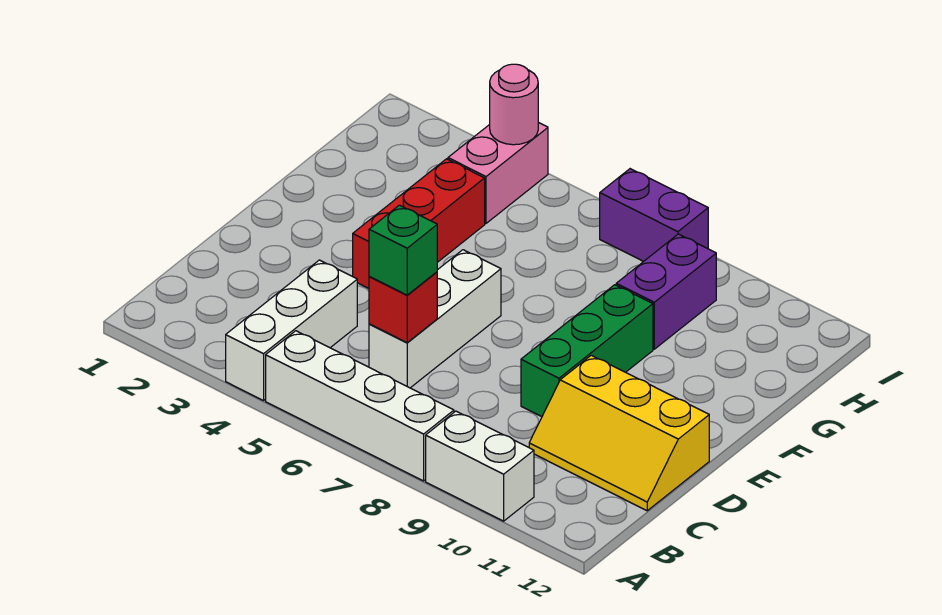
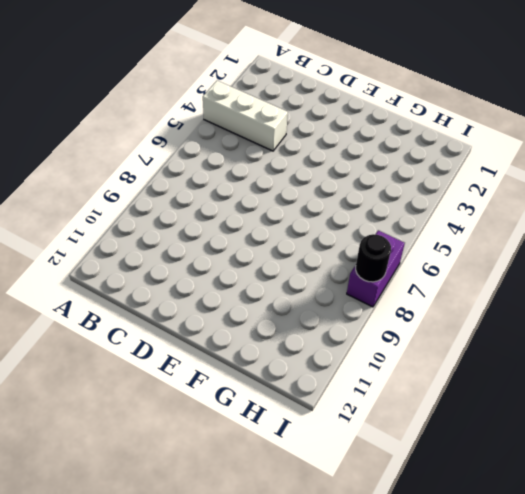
black 1x1 round brick [356,234,391,282] -> none
none -> white 1x4 brick [266,331,454,481]
none -> white 1x2 brick [426,411,534,521]
none -> white 1x3 brick [369,250,501,388]

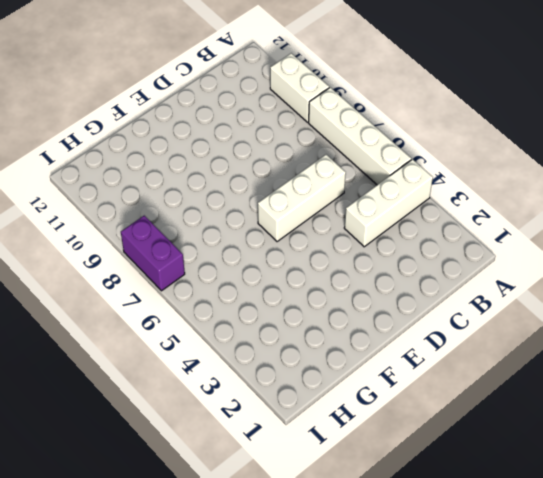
none -> yellow 2x3 slope [529,355,709,511]
none -> green 1x3 brick [521,285,653,417]
none -> red 1x3 brick [353,159,485,288]

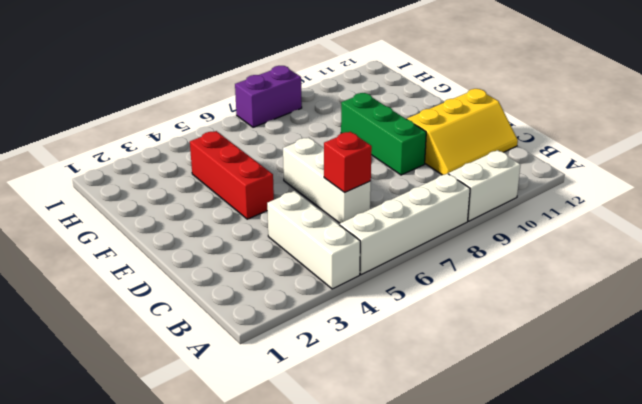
none -> purple 1x2 brick [616,234,716,349]
none -> pink 1x2 brick [448,122,548,223]
none -> pink 1x1 round brick [490,64,538,145]

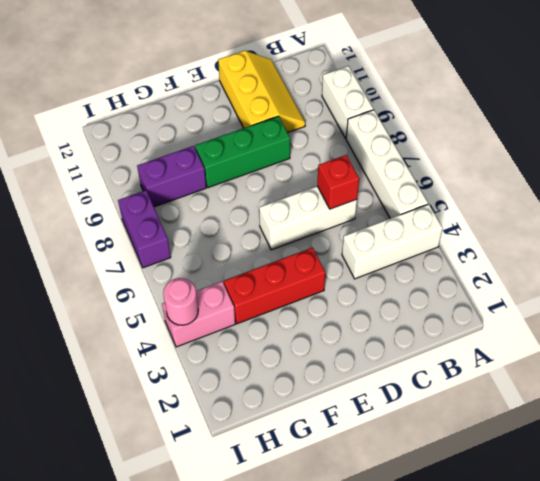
none -> green 1x1 brick [369,205,437,295]

